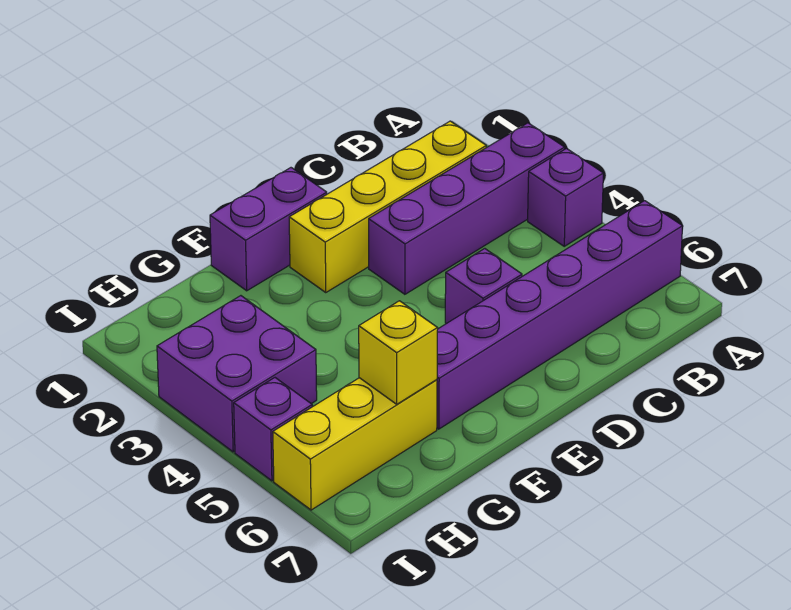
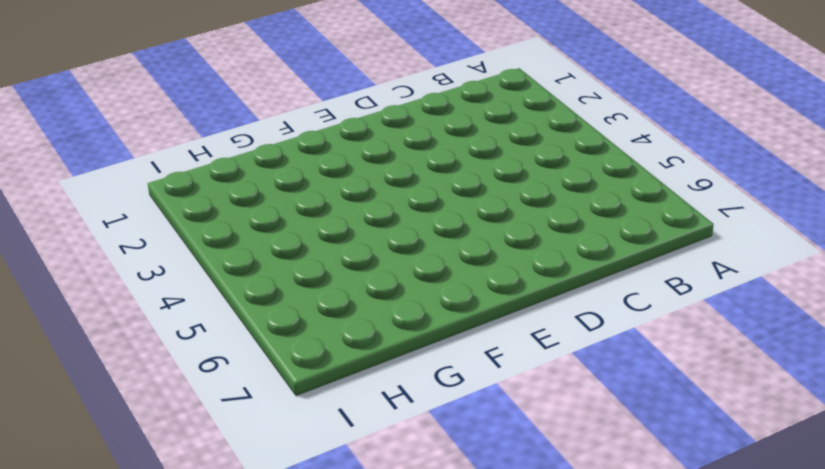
none -> purple 1x4 brick [369,123,565,294]
none -> purple 1x1 brick [528,149,603,246]

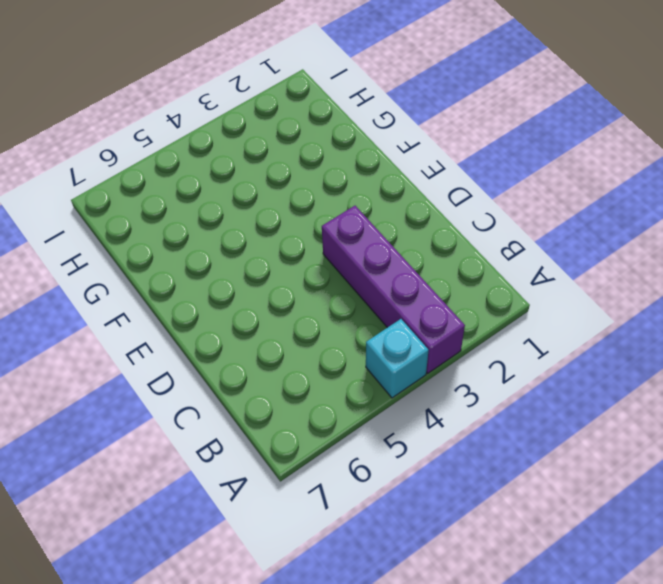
cyan 1x1 brick [366,319,429,398] -> purple 1x1 brick [528,149,603,246]
none -> purple 1x6 brick [437,201,683,429]
none -> yellow 1x4 brick [289,121,486,292]

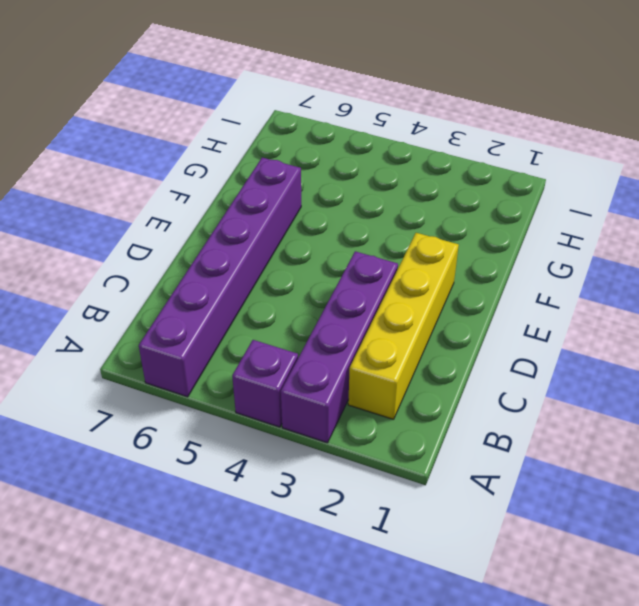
none -> purple 1x1 brick [445,249,522,324]
none -> purple 1x2 brick [210,168,327,291]

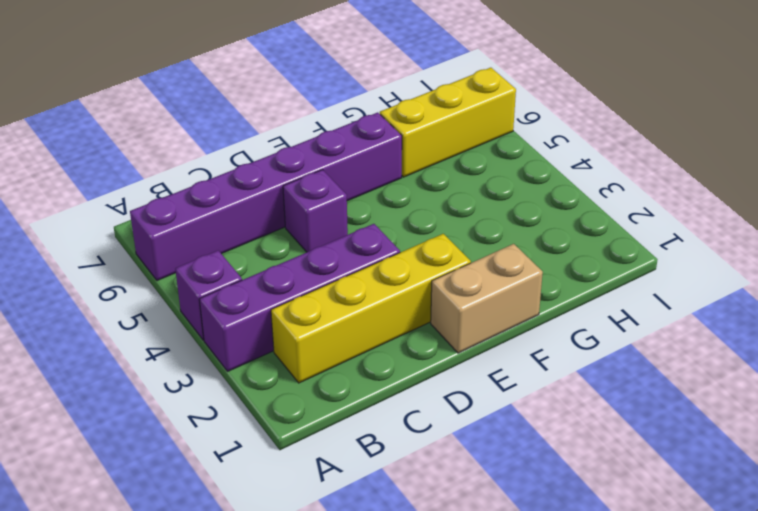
tan 1x2 brick [431,244,543,353] -> purple 1x2 brick [210,168,327,291]
none -> purple 2x2 brick [157,296,317,452]
none -> purple 1x1 brick [234,378,312,481]

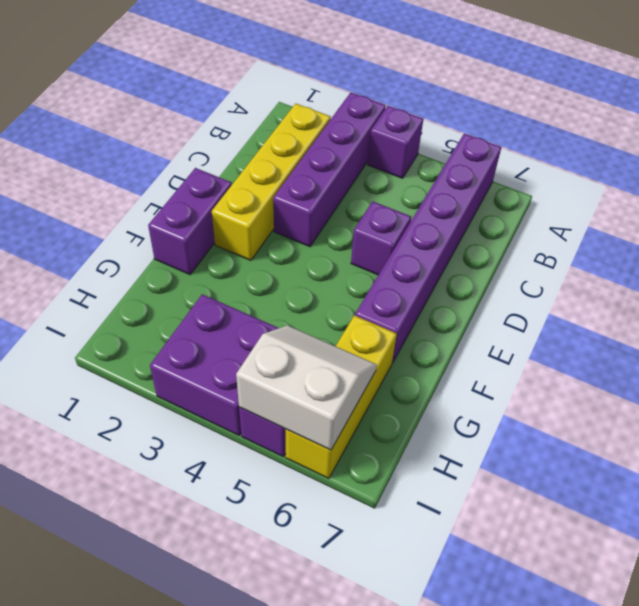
white 2x2 slope [236,325,377,450] -> none
none -> yellow 1x1 brick [359,301,438,404]

